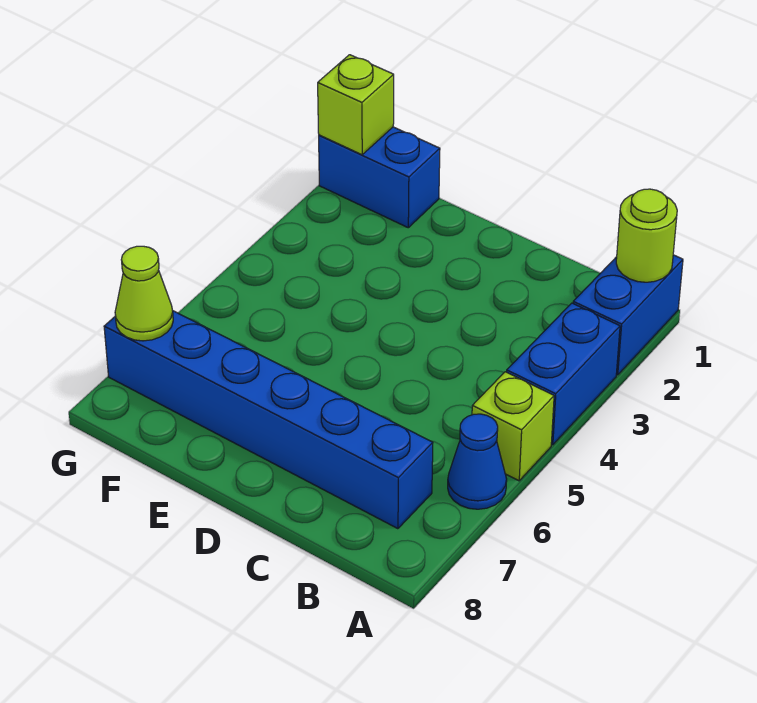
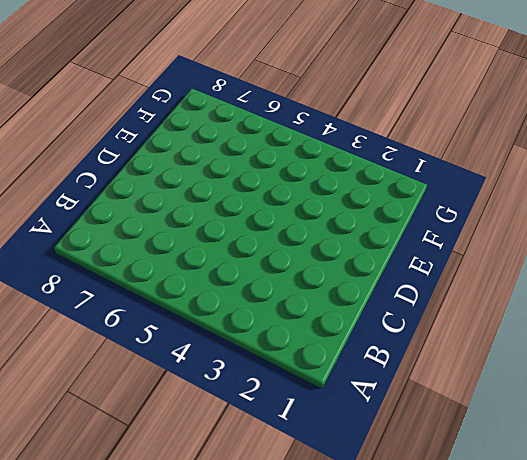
none -> blue 1x2 brick [573,255,683,375]
none -> blue 1x2 brick [507,303,620,445]

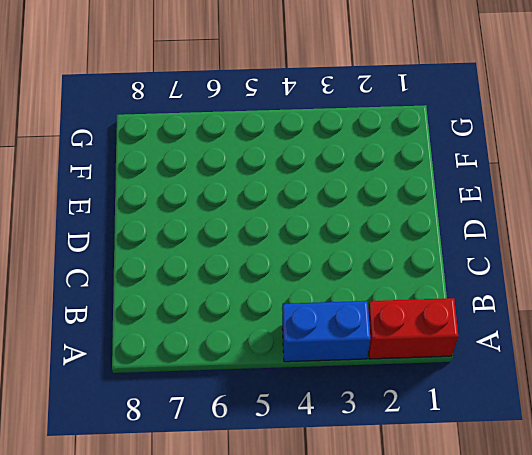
red 1x2 brick [368,298,458,359] -> blue 1x2 brick [573,255,683,375]
none -> lime 1x1 brick [472,372,554,481]
none -> blue 1x1 cone [448,414,507,509]

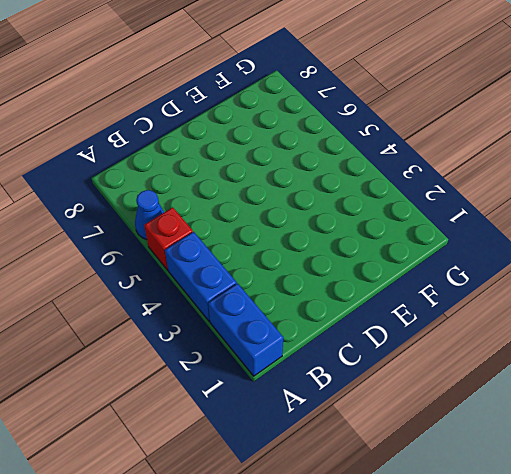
red 1x1 brick [144,207,193,270] -> lime 1x1 brick [472,372,554,481]
none -> blue 1x6 brick [104,311,433,529]
none -> blue 1x2 brick [319,127,440,228]

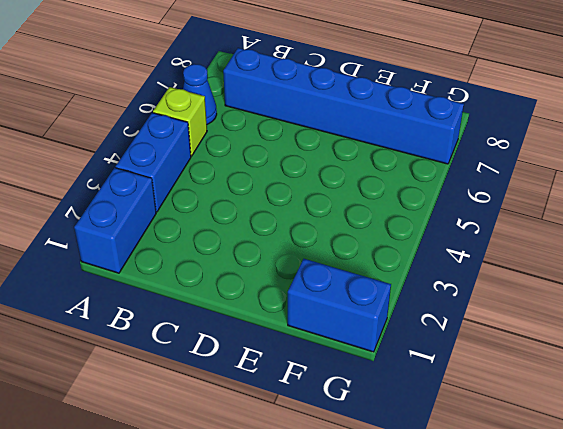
none -> lime 1x1 round brick [616,189,677,282]
none -> lime 1x1 brick [318,55,394,155]

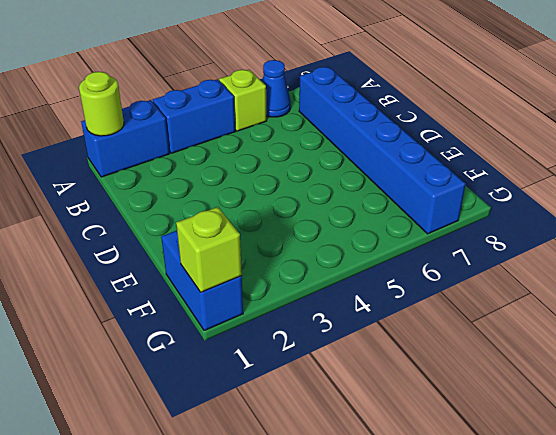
none -> lime 1x1 cone [115,246,173,341]

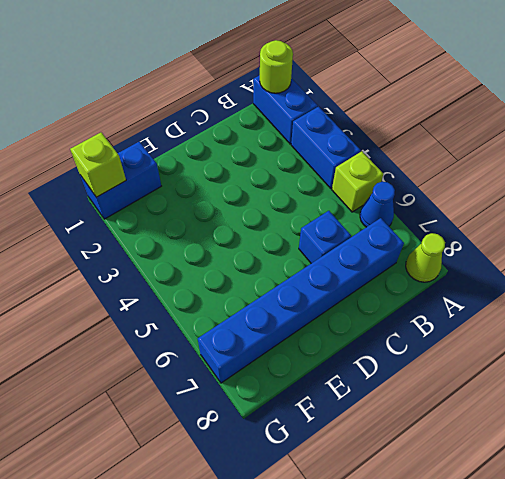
lime 1x1 cone [406,233,445,282] -> lime 1x1 cone moved to [115,246,173,341]
blue 1x1 brick [299,211,351,263] -> none

